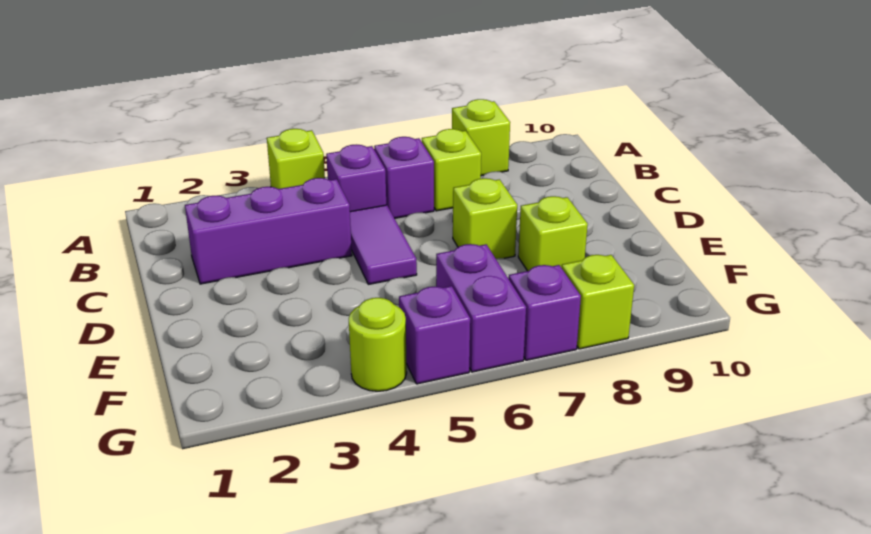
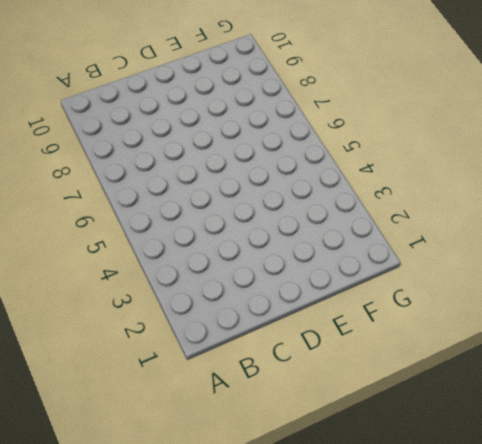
none -> lime 1x1 brick [267,129,325,189]
none -> lime 1x1 brick [452,99,510,176]
none -> purple 1x1 brick [326,145,386,211]

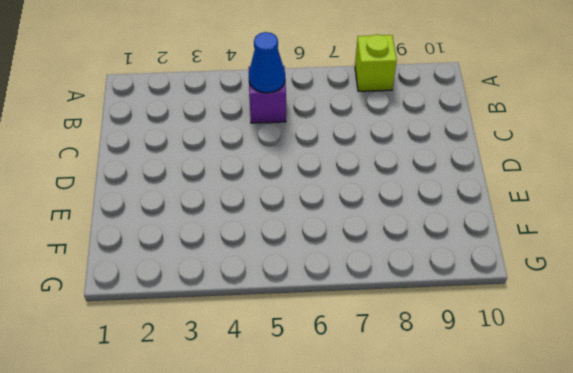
blue 1x1 cone [249,32,285,93] -> none
none -> lime 1x1 brick [267,129,325,189]
none -> purple 1x1 brick [374,137,434,218]
none -> lime 1x1 brick [422,129,481,211]

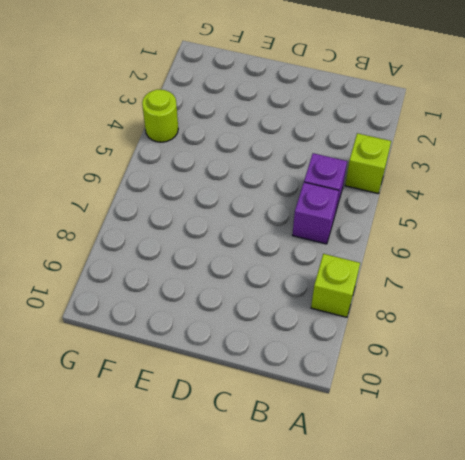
none -> lime 1x1 brick [422,129,481,211]
none -> purple 1x3 brick [185,178,352,284]
none -> purple 1x2 tile [350,205,417,284]

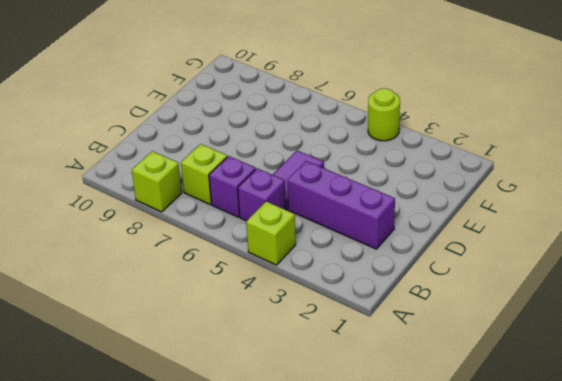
none -> lime 1x1 brick [453,178,517,259]
none -> lime 1x1 brick [518,196,588,271]
none -> purple 1x2 brick [436,244,526,372]

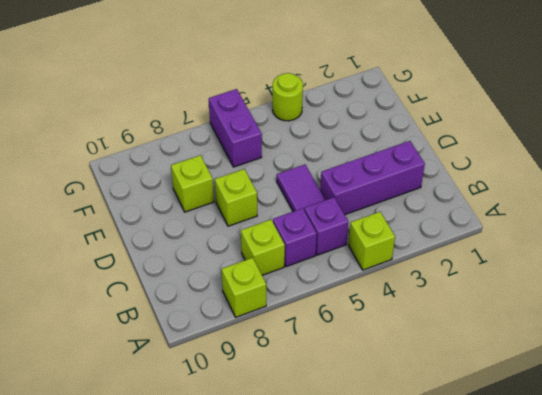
none -> purple 1x1 brick [399,286,470,384]
none -> purple 1x1 brick [509,265,581,360]
none -> lime 1x1 brick [562,255,634,349]

